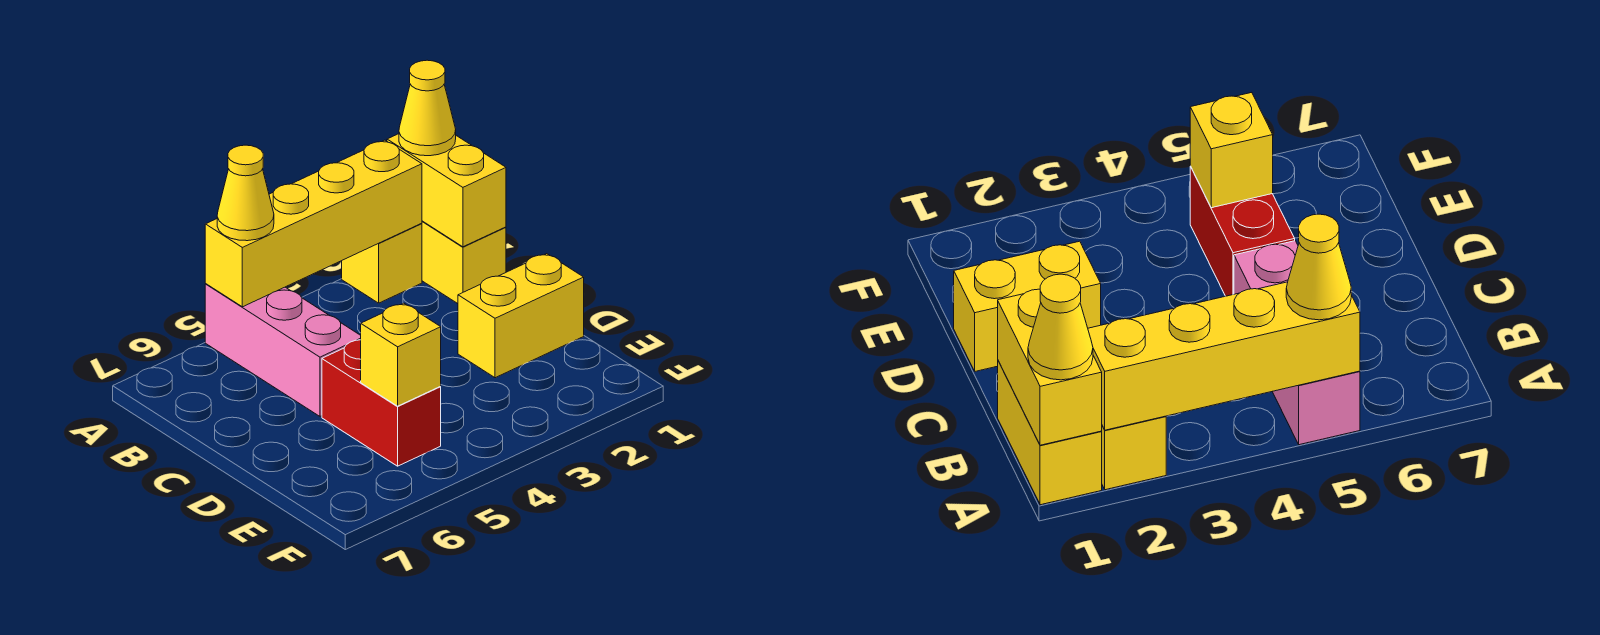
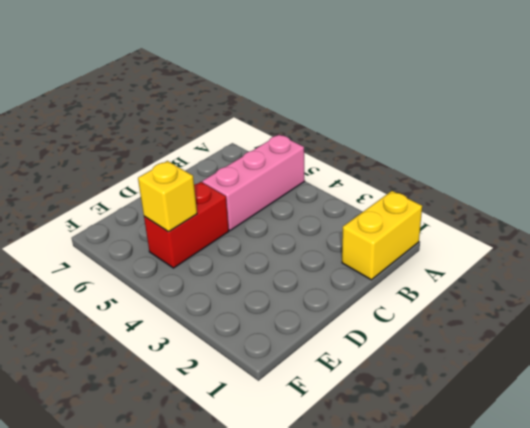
none -> yellow 1x1 brick [342,224,422,303]
none -> yellow 1x2 brick [458,254,584,378]

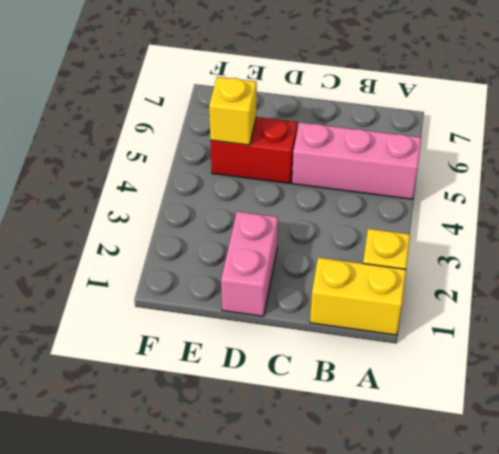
pink 1x2 brick [221,211,278,316] -> yellow 1x2 brick [458,254,584,378]
none -> yellow 1x2 brick [387,134,506,247]
none -> yellow 1x4 brick [205,140,422,307]

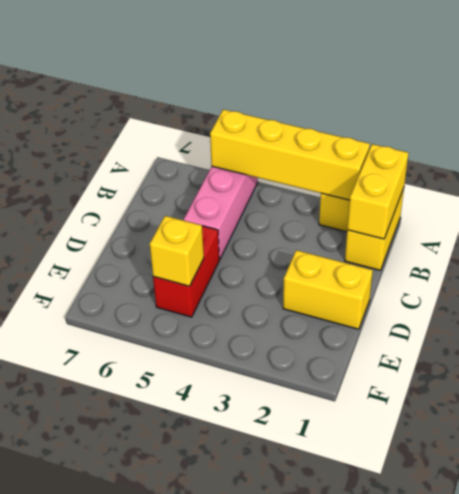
none -> yellow 1x1 cone [399,60,456,156]
none -> yellow 1x1 cone [217,145,274,241]

